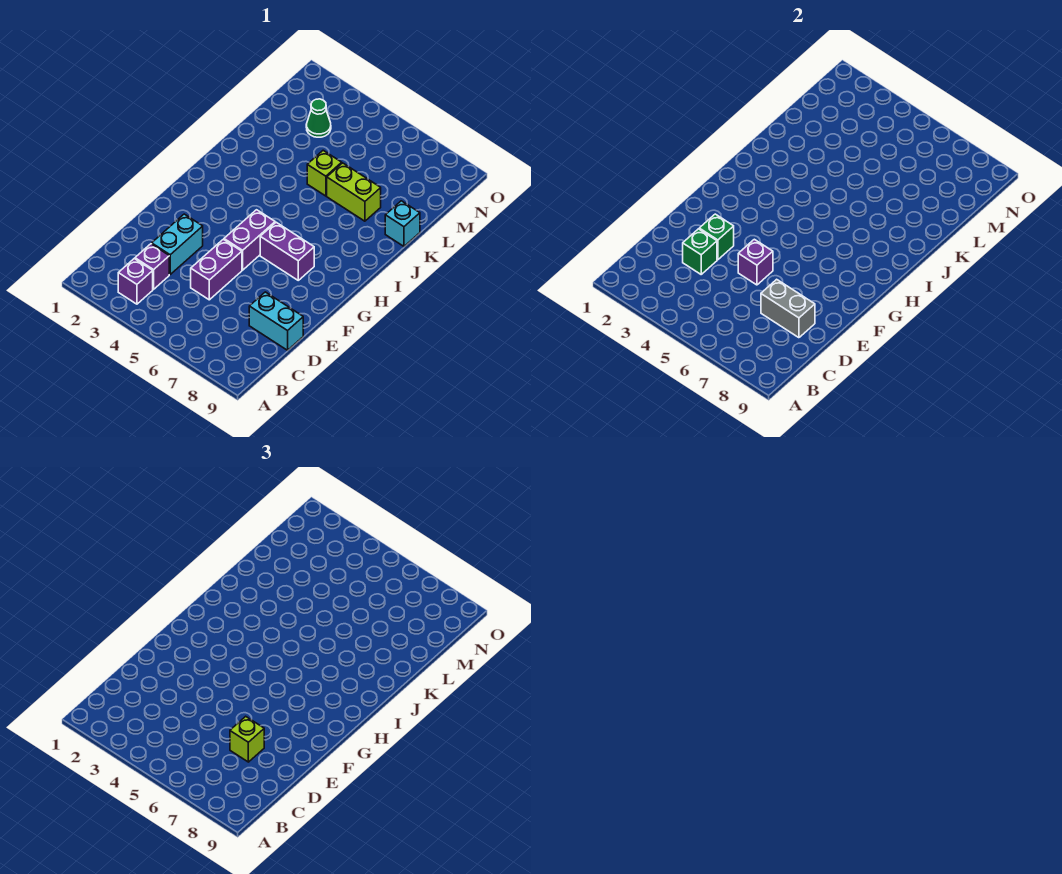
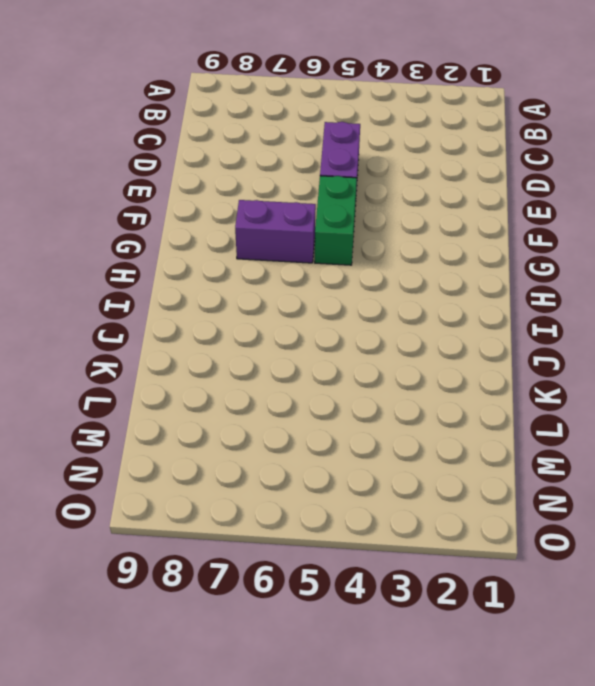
green 1x2 brick [315,176,357,265] -> purple 1x2 brick [224,210,275,270]
none -> purple 1x1 brick [118,259,153,304]
none -> purple 1x1 brick [135,244,169,289]
none -> cyan 1x2 brick [152,214,203,274]

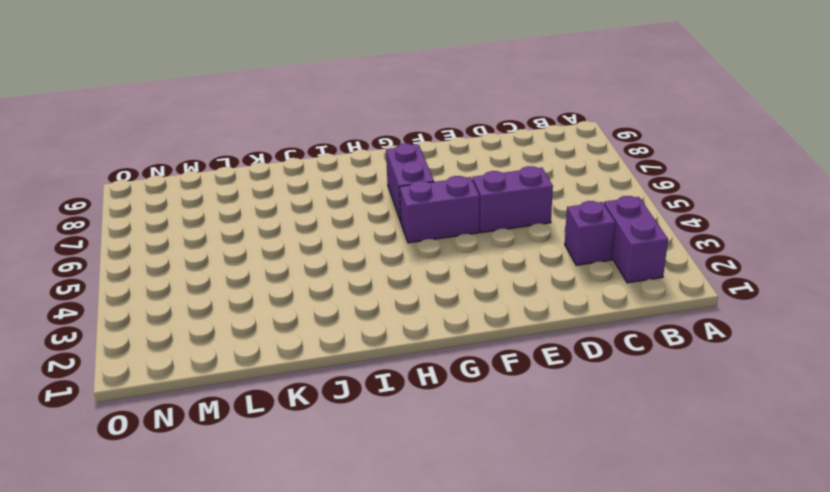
purple 1x2 brick [604,196,668,283] -> purple 1x1 brick [118,259,153,304]
none -> cyan 1x2 brick [152,214,203,274]
none -> cyan 1x2 brick [249,292,303,350]
none -> lime 1x1 brick [307,150,342,196]

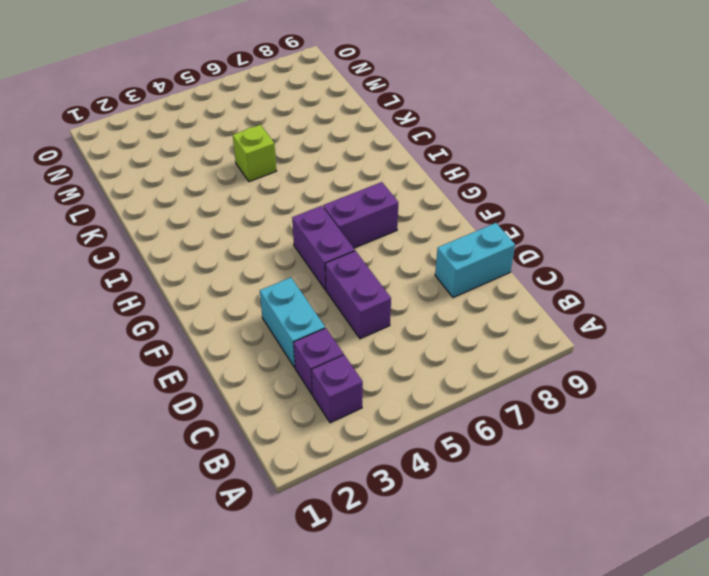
none -> lime 1x2 brick [327,163,381,221]
none -> cyan 1x1 brick [385,201,420,246]
none -> green 1x1 cone [306,99,331,137]

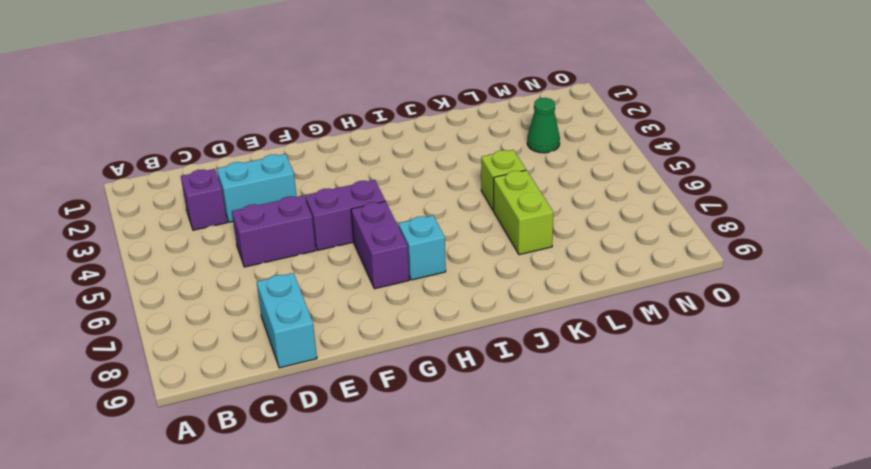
cyan 1x1 brick [398,215,446,280] -> cyan 1x1 brick moved to [385,201,420,246]
none -> purple 1x1 brick [118,259,153,304]
none -> green 1x1 brick [683,229,717,274]
none -> grey 1x2 brick [761,279,815,338]

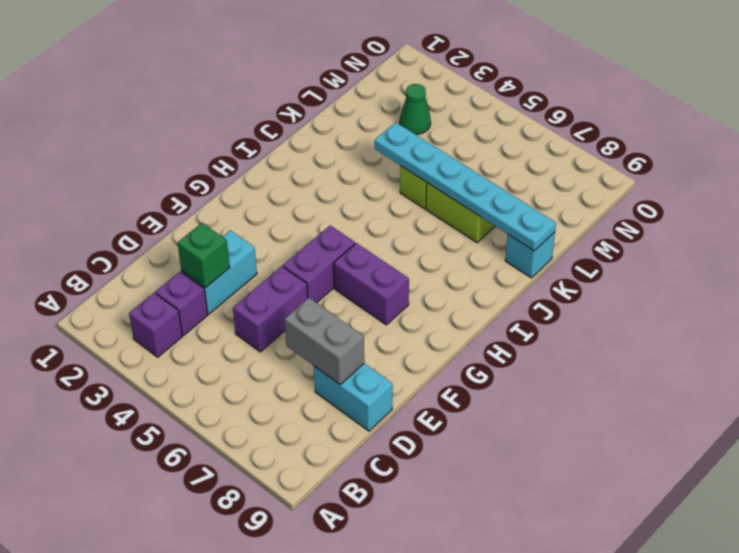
cyan 1x6 plate [375,122,556,251] -> none
none -> green 1x1 brick [699,214,734,260]
none -> purple 1x1 brick [738,239,773,285]
none -> lime 1x1 brick [230,716,264,762]

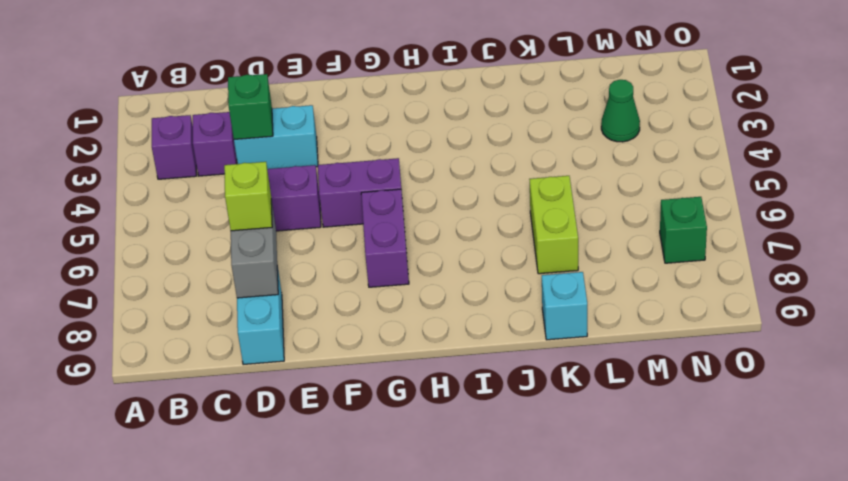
green 1x1 brick [660,197,707,263] -> green 1x1 brick moved to [699,214,734,260]
none -> lime 1x1 brick [307,150,342,196]
none -> purple 1x1 brick [738,239,773,285]

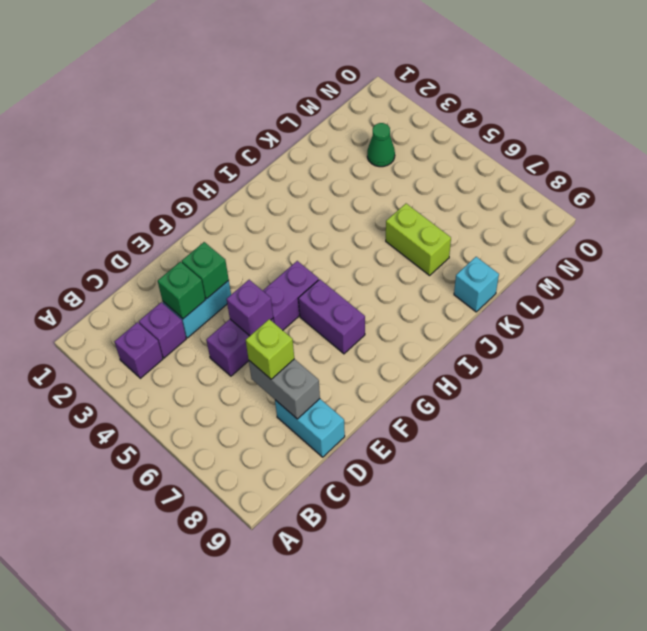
none -> lime 1x1 brick [307,150,342,196]

